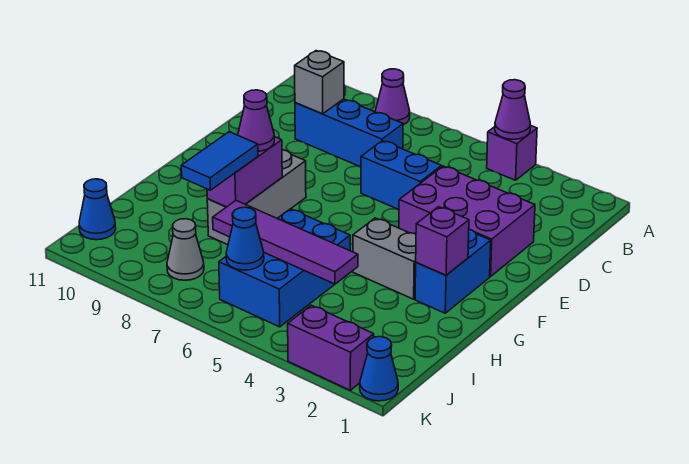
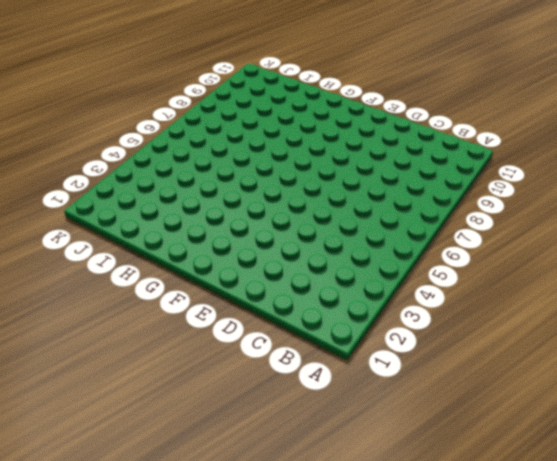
none -> purple 1x1 brick [487,125,537,180]
none -> purple 1x1 cone [375,69,410,125]
none -> blue 1x3 brick [295,99,403,167]

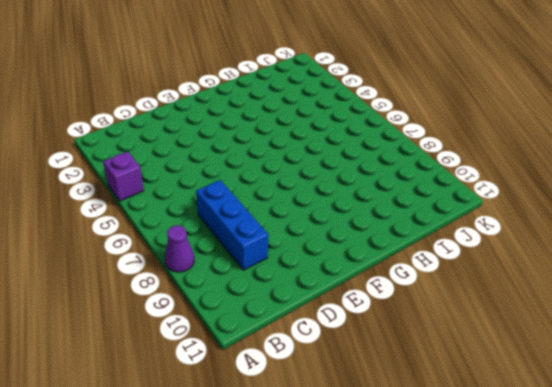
none -> purple 2x3 brick [399,166,535,277]
none -> blue 1x2 brick [361,141,442,210]
none -> blue 1x2 brick [415,229,491,313]

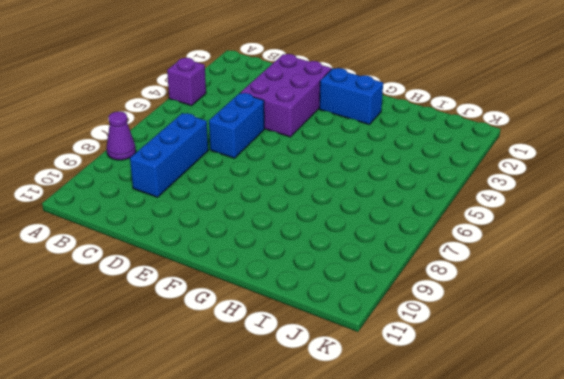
none -> grey 1x3 brick [207,150,306,245]
none -> grey 1x2 brick [353,218,416,299]
none -> blue 2x3 brick [219,209,350,327]

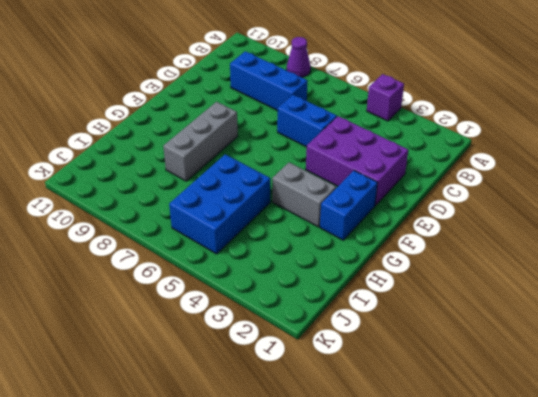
none -> grey 1x1 cone [167,219,204,280]
none -> blue 1x1 cone [79,179,116,240]
none -> blue 1x1 cone [360,337,398,401]

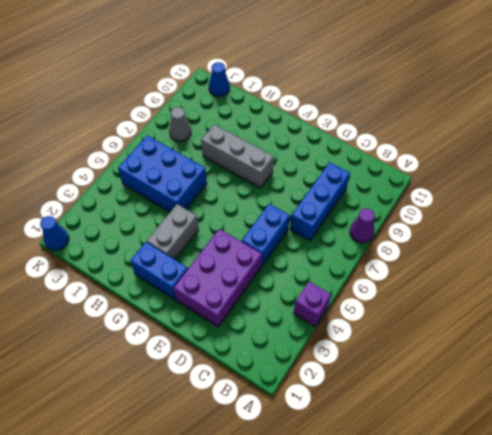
none -> purple 1x2 brick [288,305,374,390]
none -> purple 1x1 cone [495,80,530,139]
none -> grey 1x1 brick [295,51,344,114]

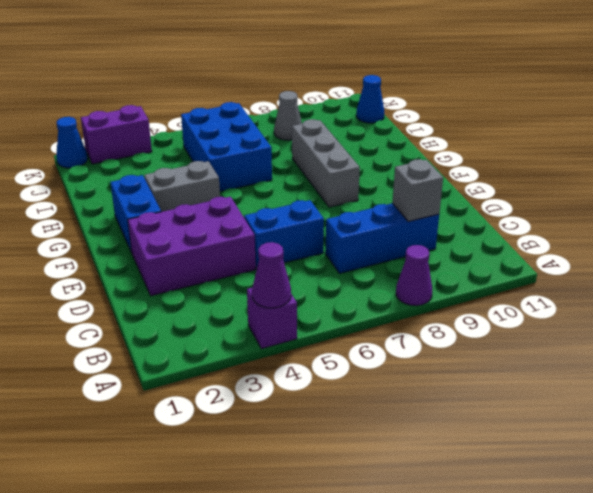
none -> purple 1x1 brick [416,207,469,275]
none -> purple 1x2 brick [207,137,282,207]
none -> purple 1x4 tile [213,201,358,284]

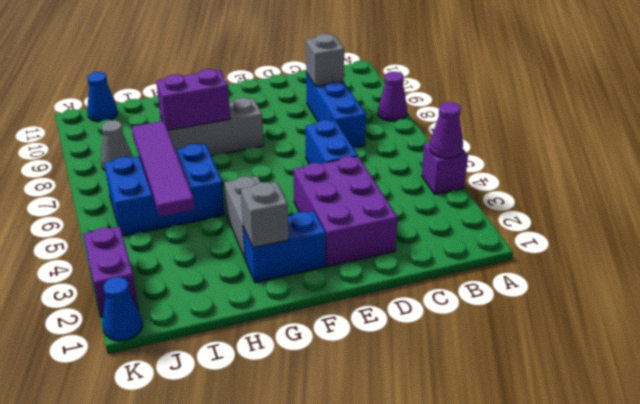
grey 1x1 brick [241,182,289,248] -> purple 1x1 brick [416,207,469,275]
none -> blue 1x1 cone [226,207,264,270]
none -> purple 1x1 cone [238,90,274,151]
none -> blue 1x2 tile [181,132,258,190]

